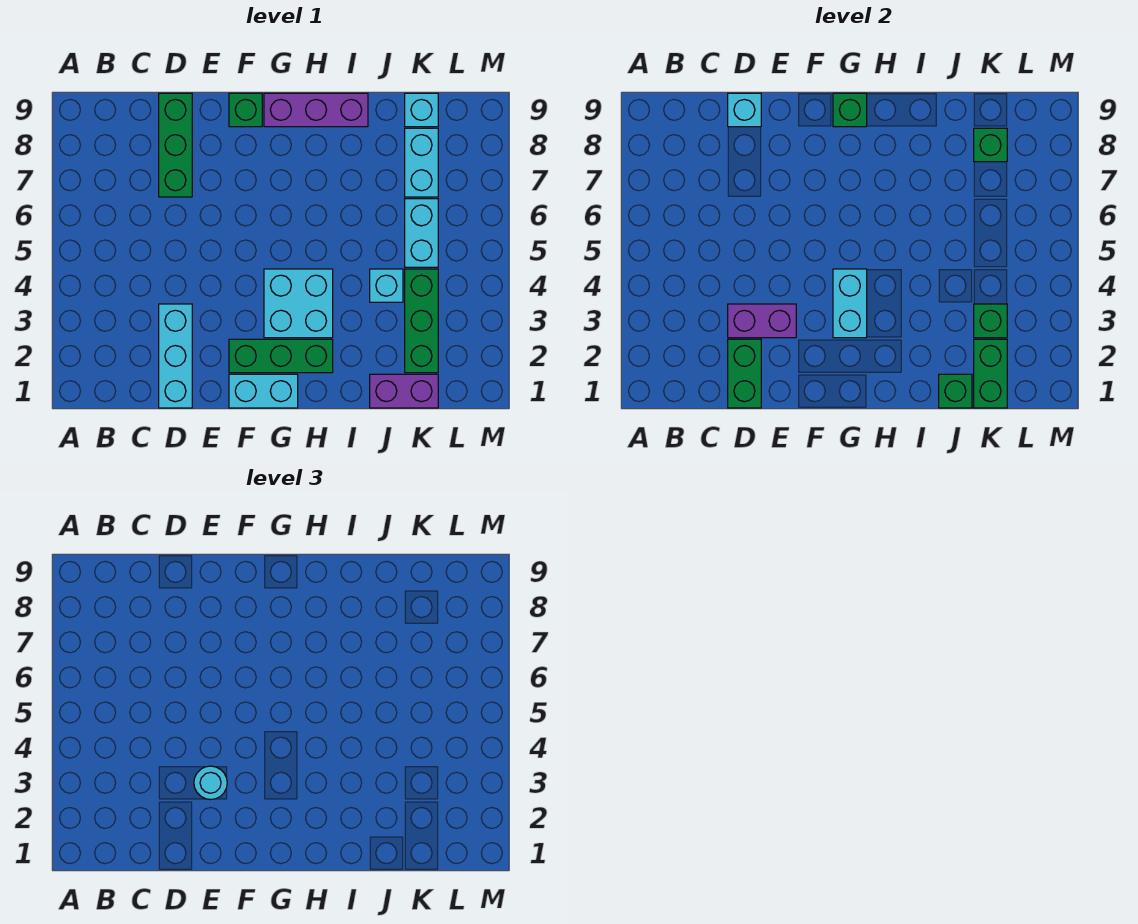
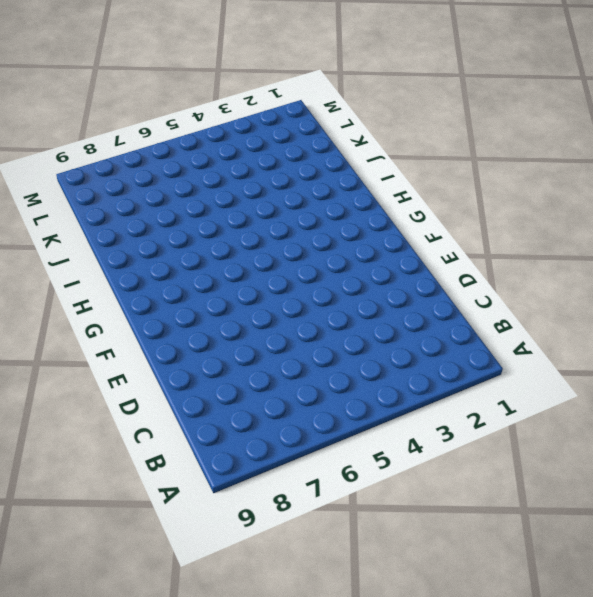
none -> cyan 1x3 brick [159,304,192,408]
none -> green 1x3 brick [159,93,192,197]
none -> cyan 1x2 brick [229,374,298,408]

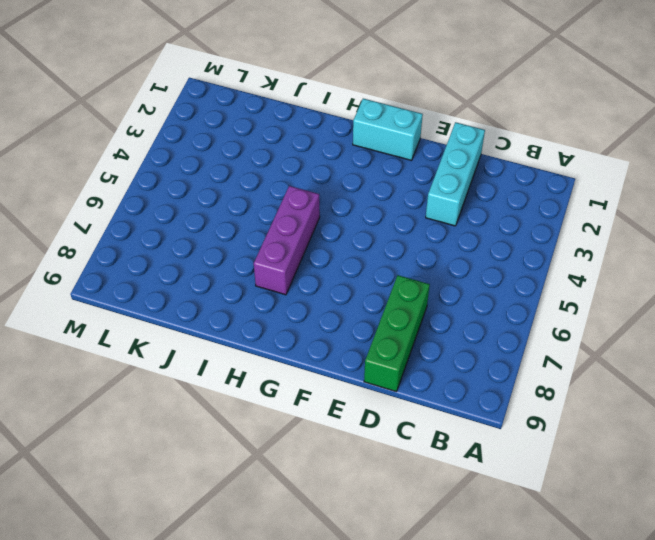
purple 1x3 brick [254,186,320,295] -> purple 1x3 brick turned to [264,93,368,127]
none -> green 1x3 brick [229,339,333,373]
none -> green 1x1 brick [229,93,262,127]
none -> cyan 2x2 brick [264,269,333,338]

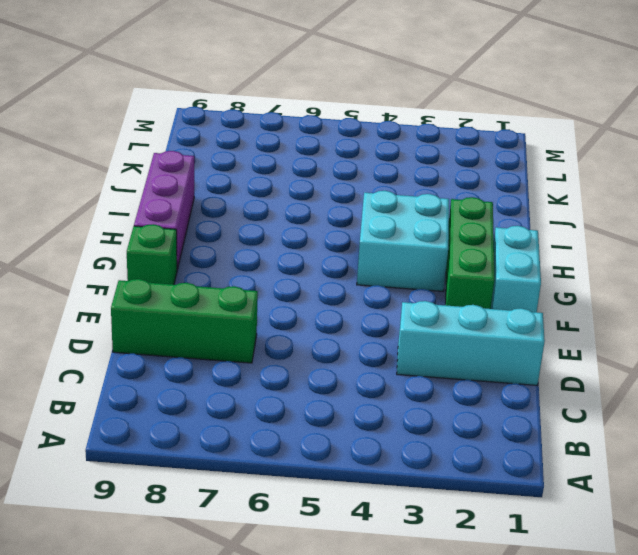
none -> purple 1x2 brick [370,374,438,408]
none -> cyan 1x1 brick [370,269,403,302]
none -> green 1x3 brick [405,269,438,373]

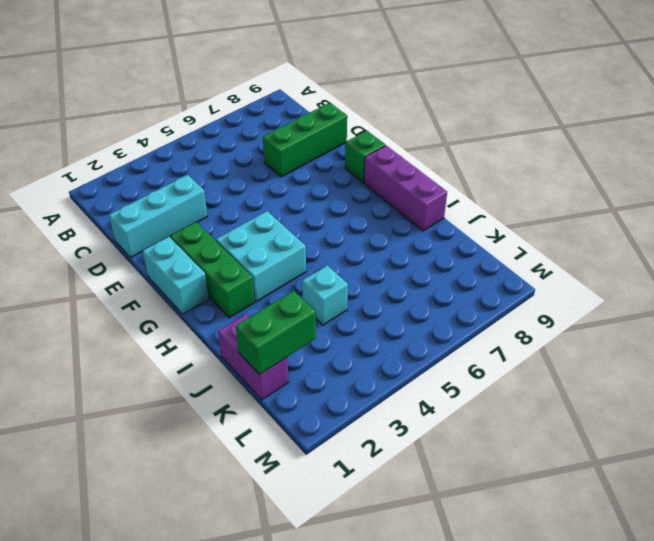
none -> green 1x3 brick [405,269,438,373]
none -> cyan 1x2 brick [405,199,438,267]
none -> cyan 1x2 brick [405,128,438,197]

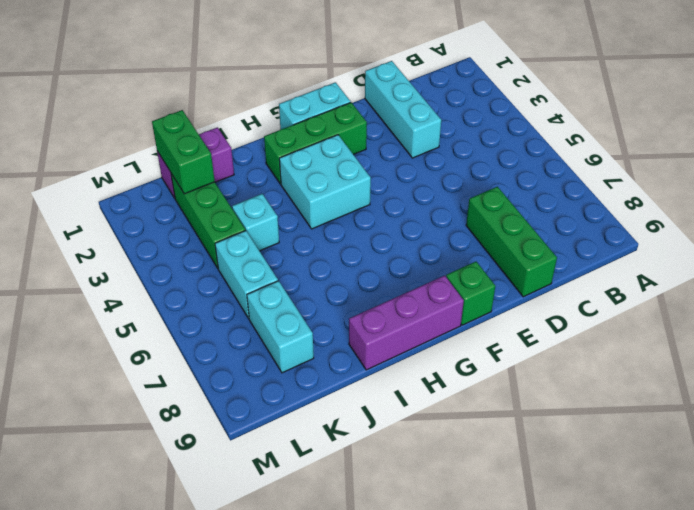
none -> cyan 1x1 brick [405,93,438,127]
none -> green 1x2 brick [728,339,761,408]
none -> purple 1x2 brick [728,304,796,338]

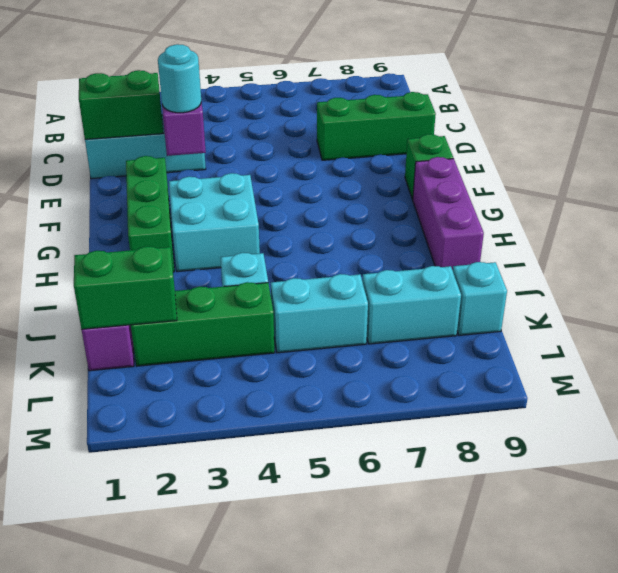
none -> cyan 1x2 brick [229,374,298,408]
none -> cyan 1x1 brick [728,93,761,127]
none -> cyan 1x2 brick [833,269,867,338]

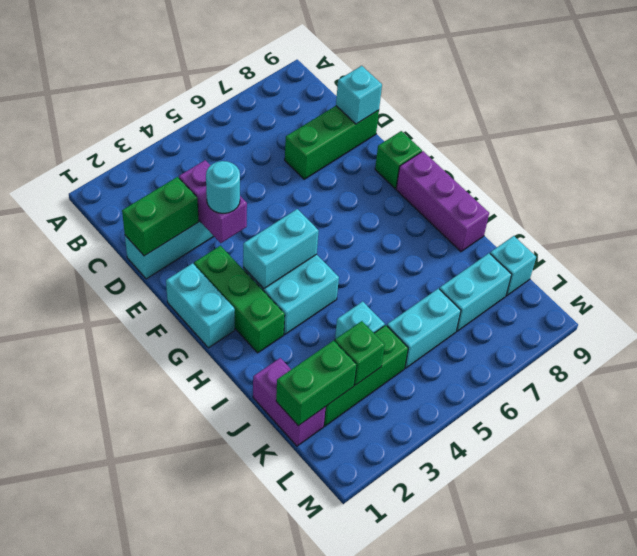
none -> green 1x1 brick [833,93,867,127]
none -> green 1x1 brick [939,374,972,408]
none -> green 1x1 brick [974,128,1007,162]

